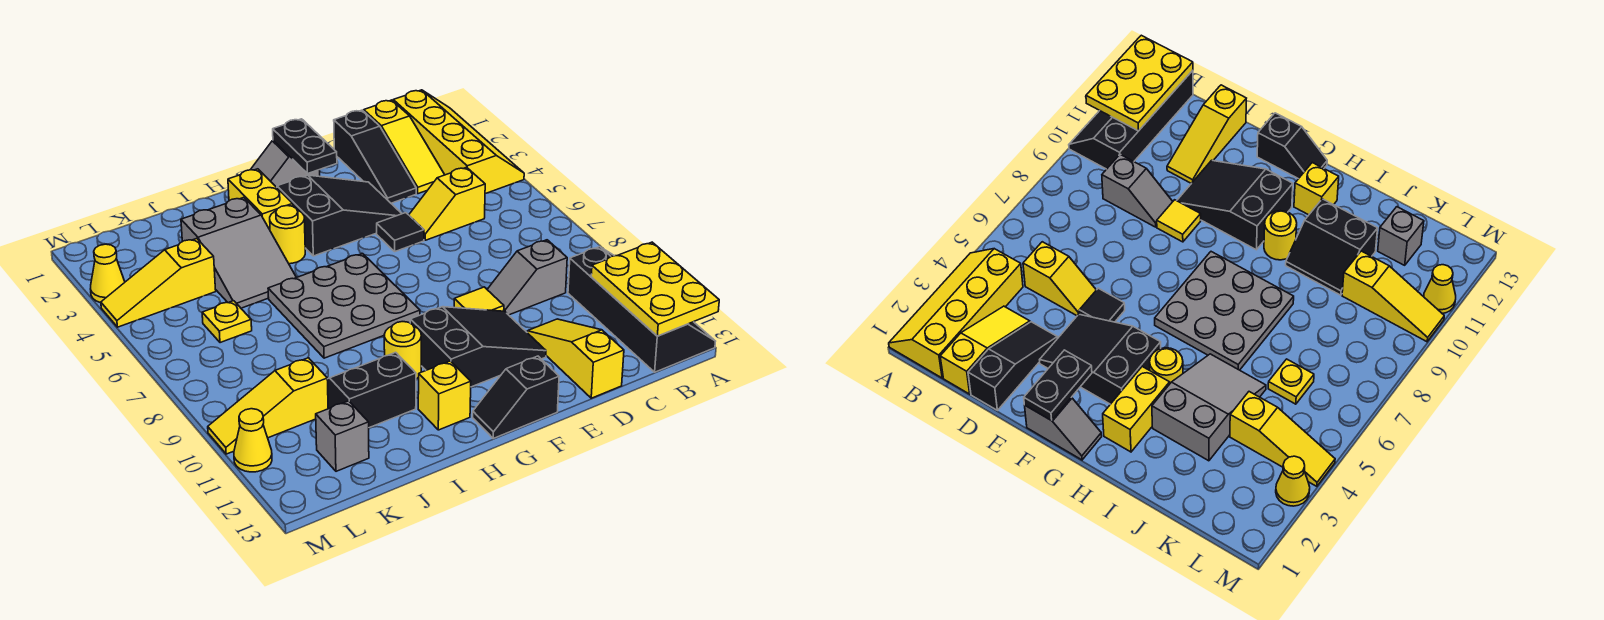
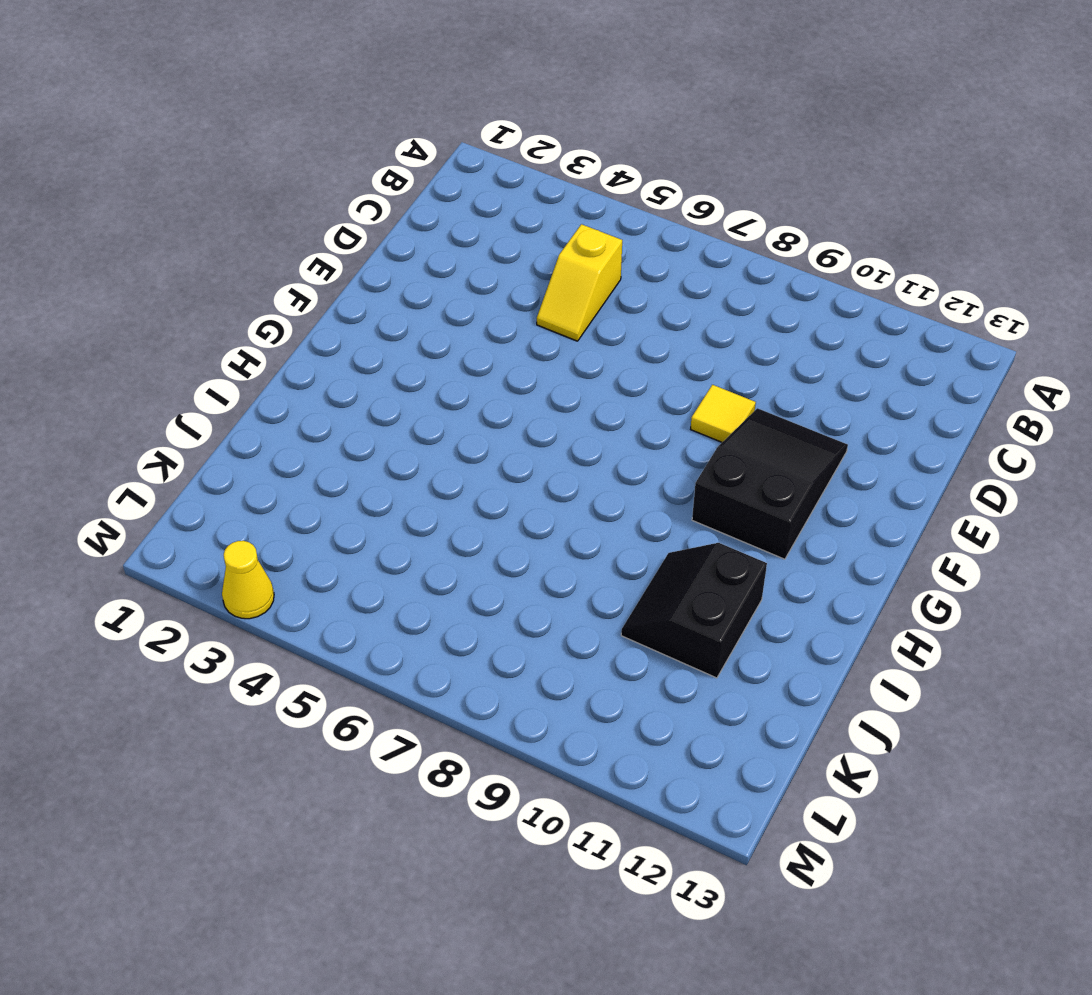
none -> yellow 2x4 slope [393,90,524,193]
none -> black 2x4 slope [568,247,716,372]
none -> yellow 1x3 slope [364,100,445,194]

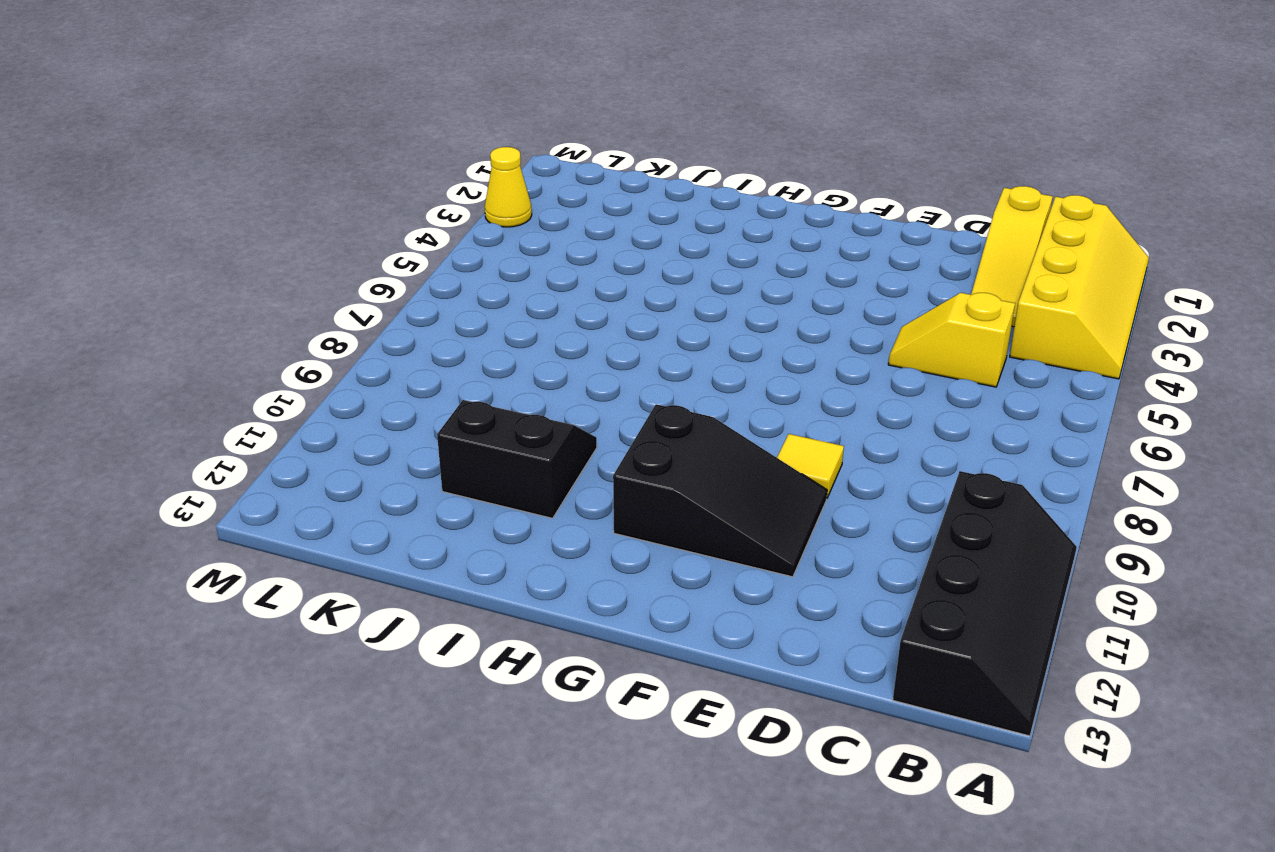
none -> grey 1x2 slope [487,240,567,315]
none -> black 1x3 slope [334,110,416,203]
none -> yellow 1x3 slope [527,319,624,398]

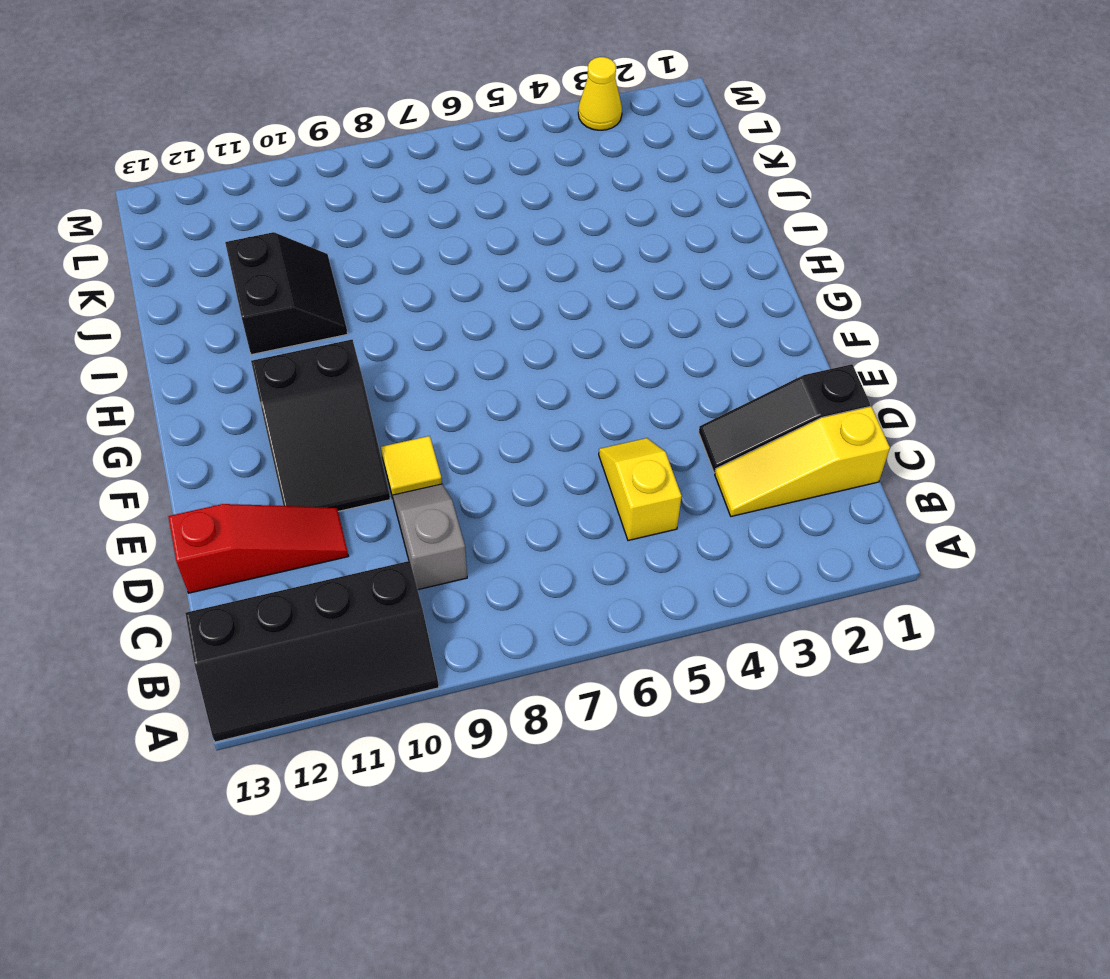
red 1x3 slope [168,504,348,593] -> yellow 1x3 slope [527,319,624,398]
none -> yellow 2x4 slope [393,90,524,193]
none -> black 2x3 slope [277,175,402,256]
none -> black 1x1 tile [377,213,424,251]

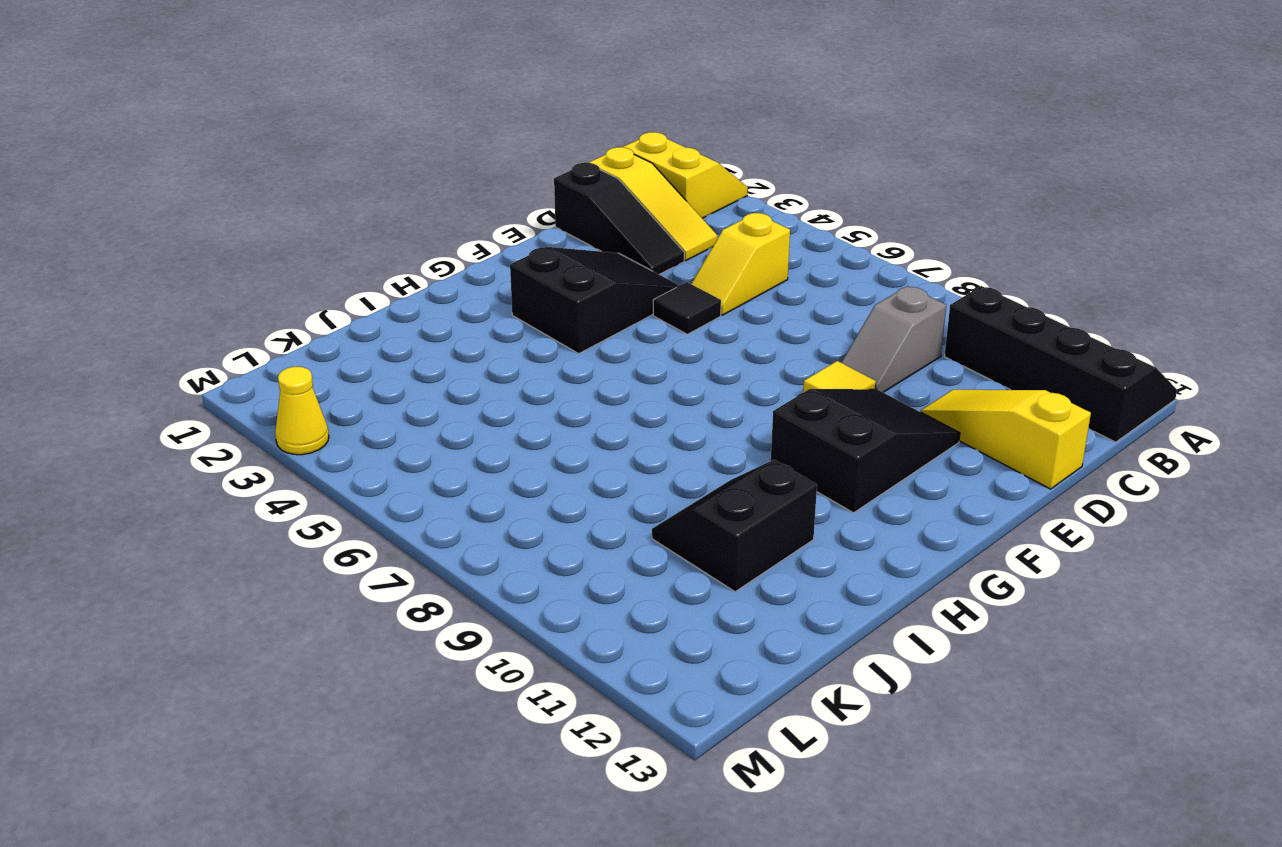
yellow 2x2 slope [623,132,748,218] -> yellow 2x4 slope [393,90,524,193]
none -> grey 1x2 slope [251,141,320,187]
none -> black 1x2 slope [473,356,559,438]
none -> grey 3x3 plate [268,254,420,358]

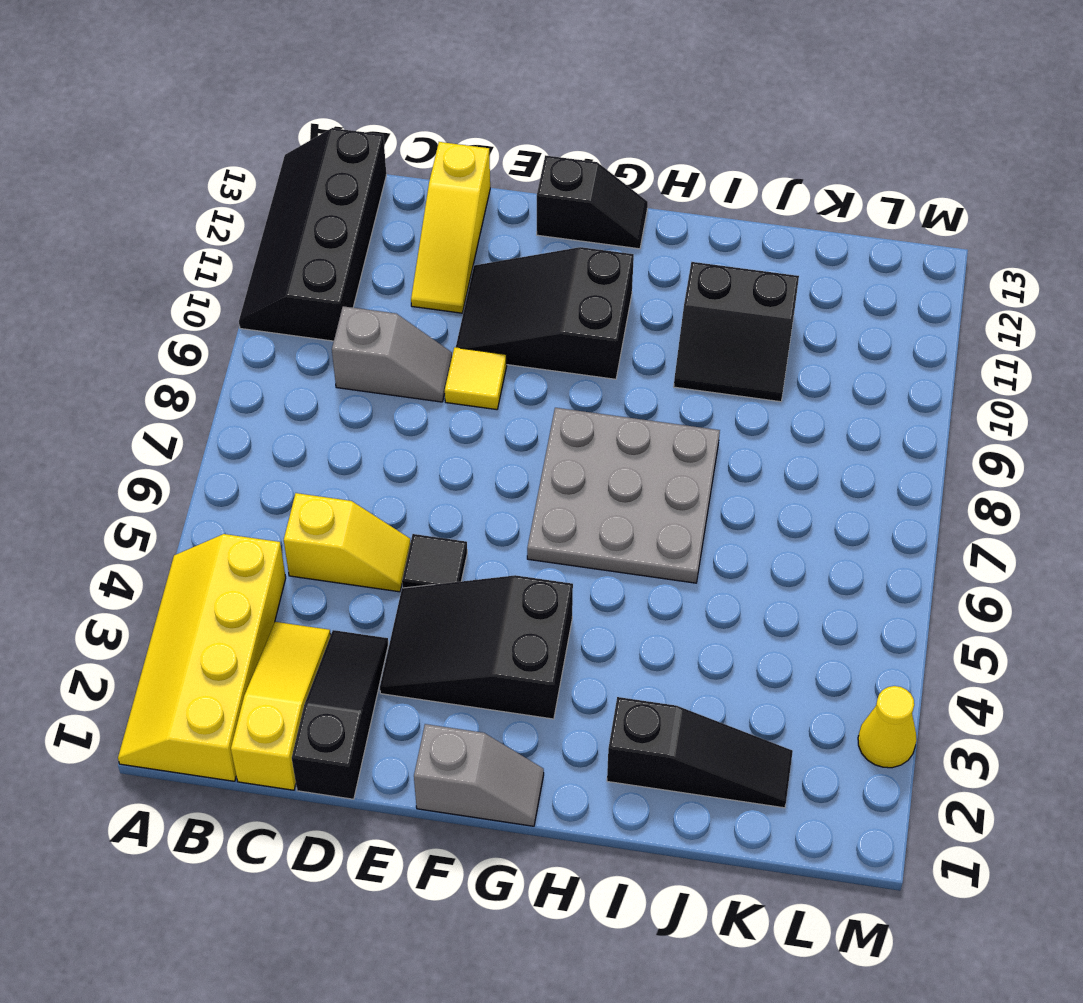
black 1x3 slope [607,697,793,808] -> none
none -> yellow 1x2 brick [228,169,293,230]
none -> yellow 1x1 round brick [270,206,305,264]
none -> yellow 1x1 round brick [384,322,421,379]

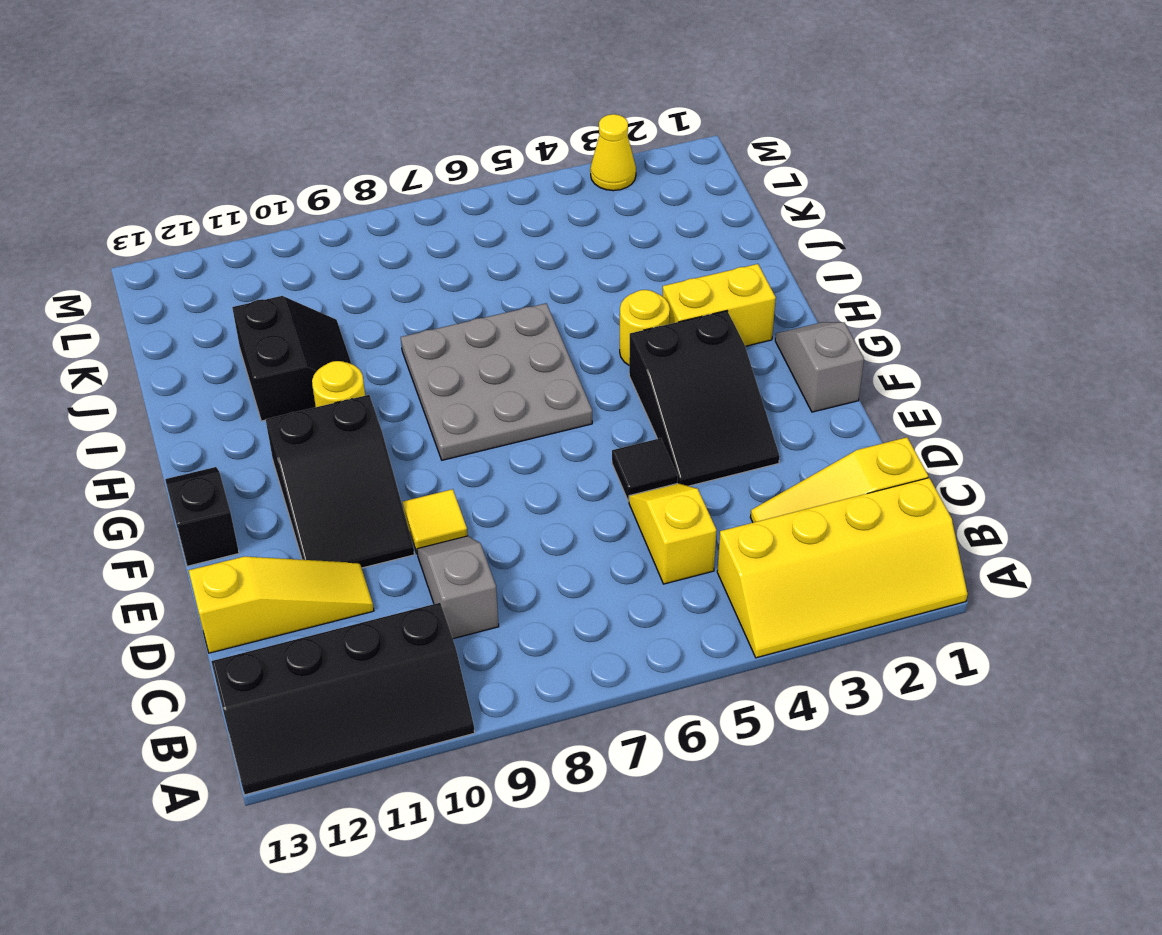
none -> black 1x3 slope [334,110,416,203]
none -> yellow 1x1 brick [418,361,471,430]
none -> grey 2x3 slope [181,197,296,308]

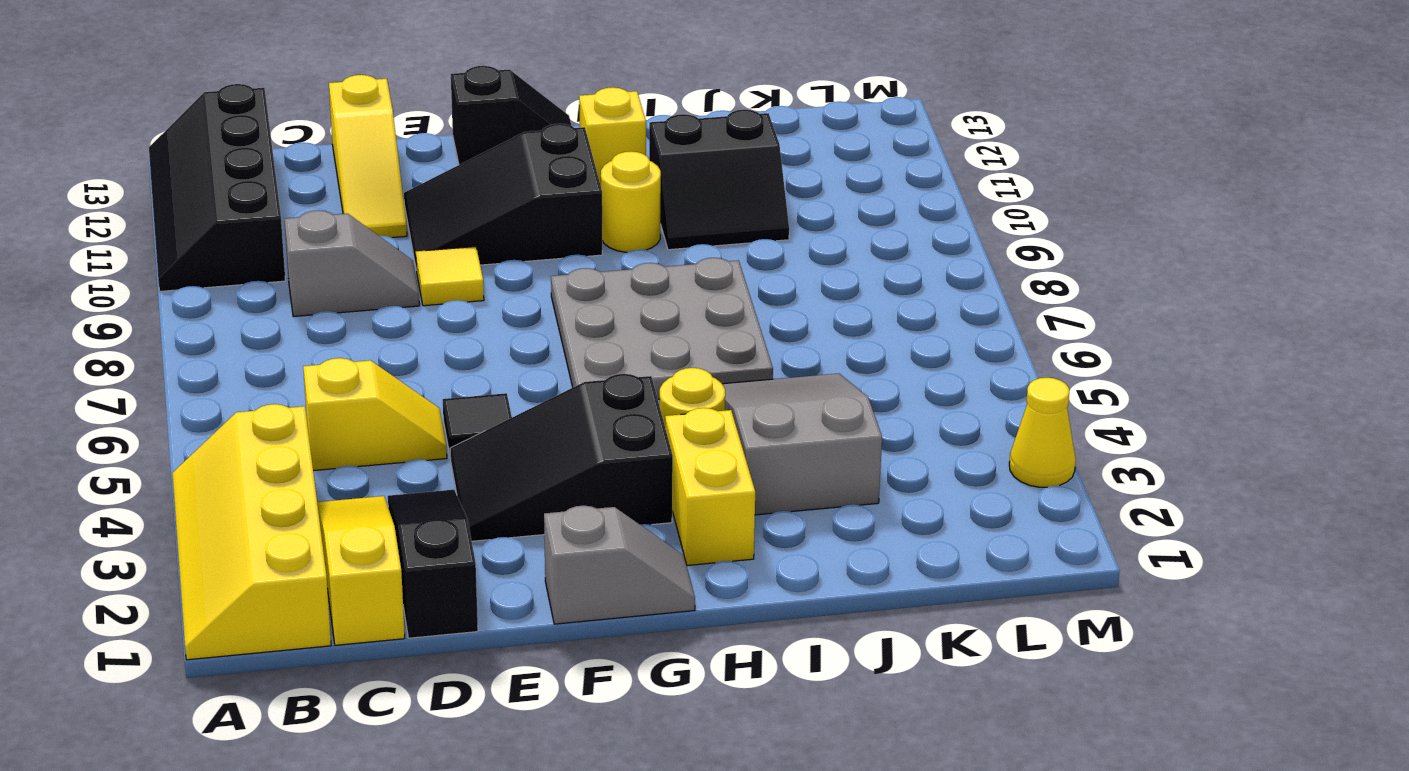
none -> yellow 1x3 slope [101,238,216,327]
none -> yellow 1x1 plate [202,301,252,343]
none -> yellow 1x3 slope [208,358,328,454]

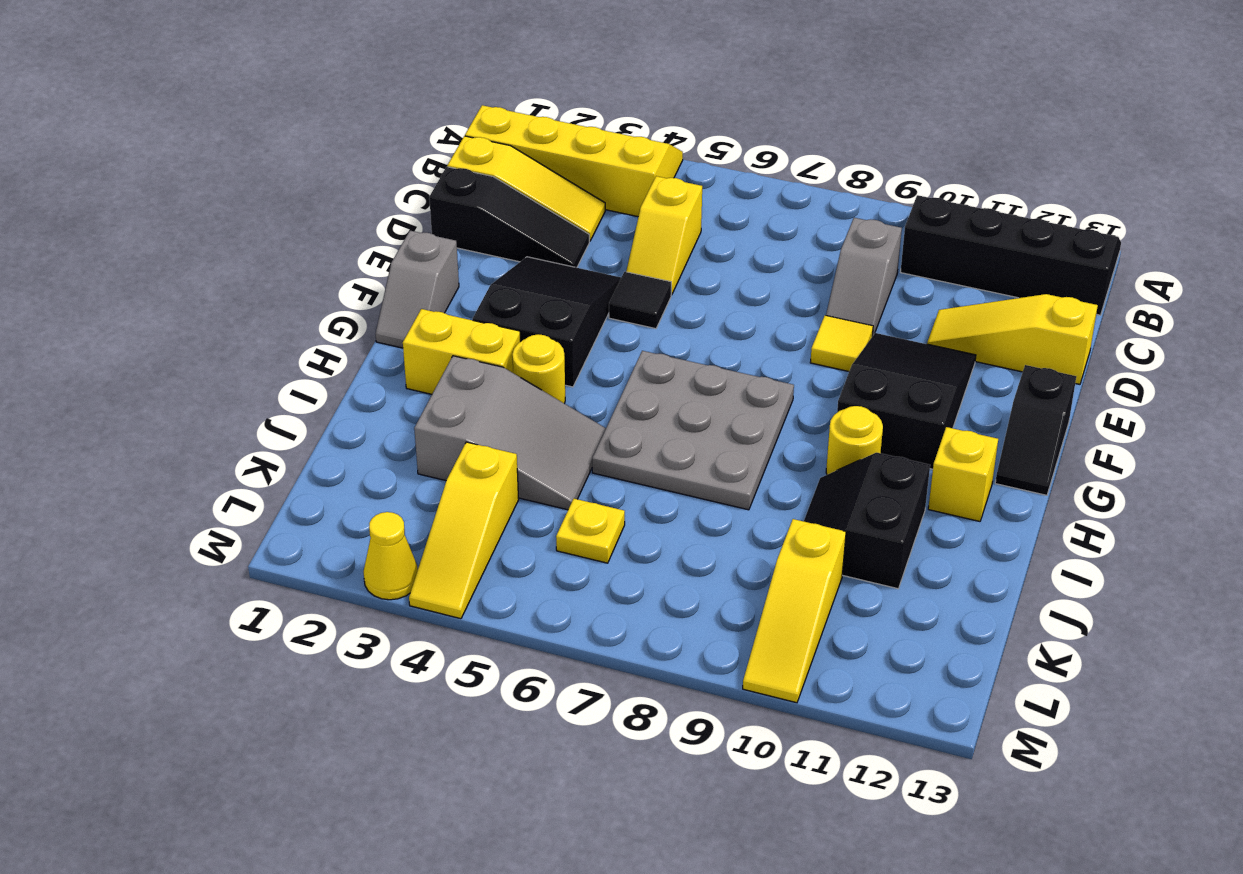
none -> grey 1x1 brick [316,401,369,471]
none -> yellow 1x1 cone [234,409,272,472]
none -> yellow 2x3 plate [591,242,719,336]

